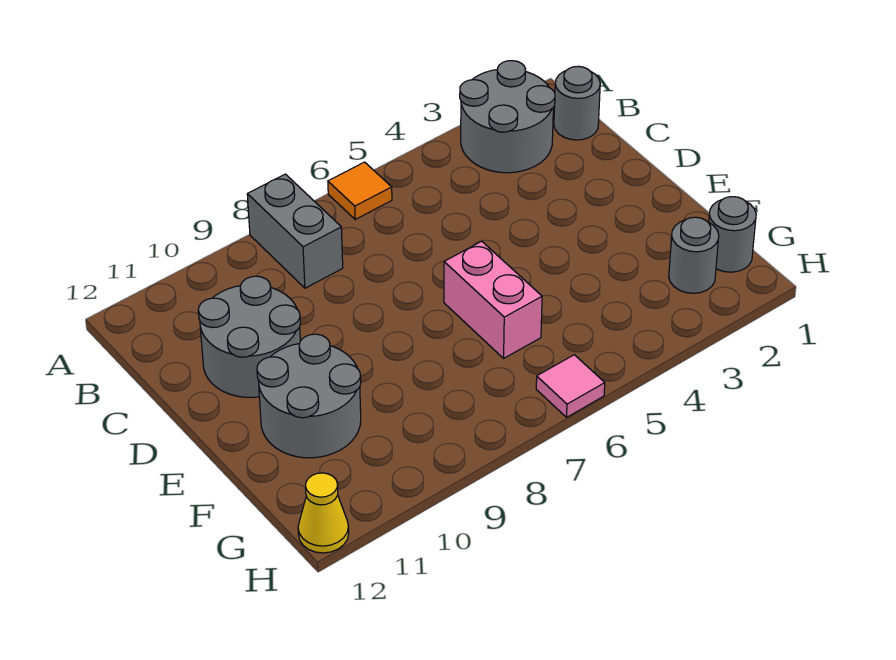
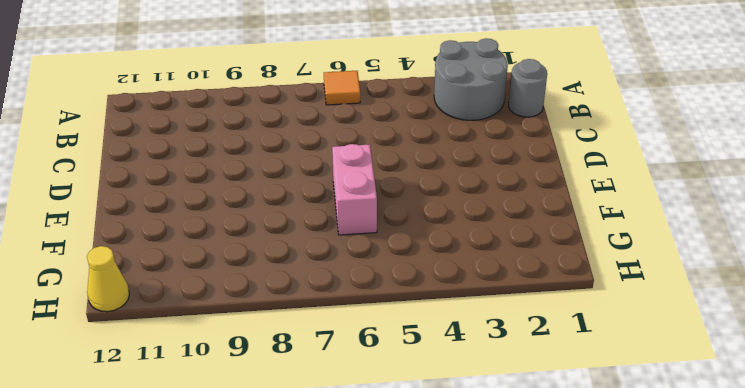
none -> grey 1x2 brick [247,174,343,288]
none -> grey 2x2 round brick [198,276,300,398]

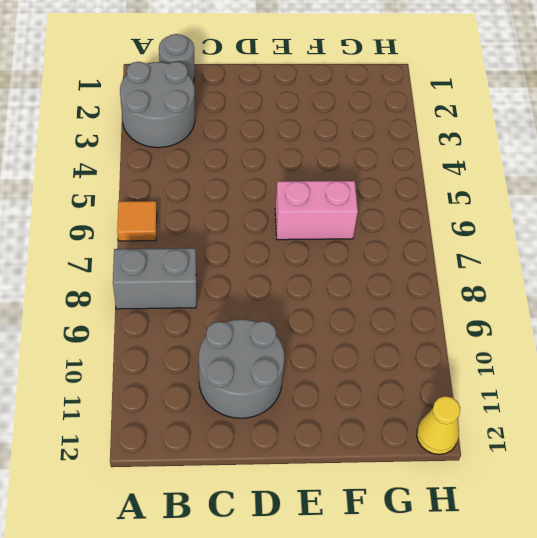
none -> grey 2x2 round brick [257,334,361,458]
none -> grey 1x1 round brick [709,197,756,272]

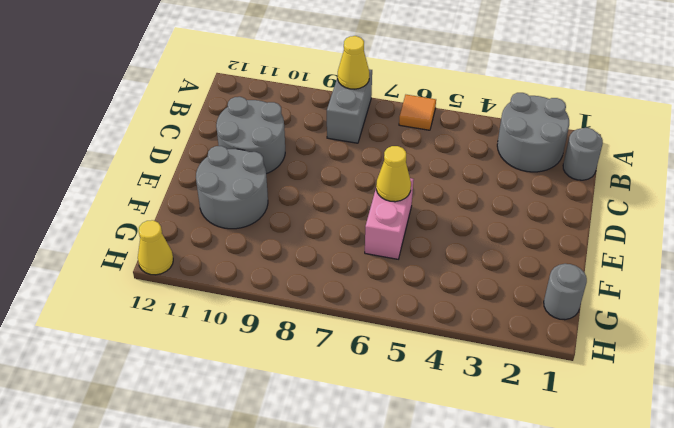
yellow 1x1 cone [338,36,369,89] -> none
yellow 1x1 cone [376,146,411,202] -> none
none -> grey 1x1 round brick [669,217,719,293]
none -> pink 1x1 tile [536,355,605,417]

